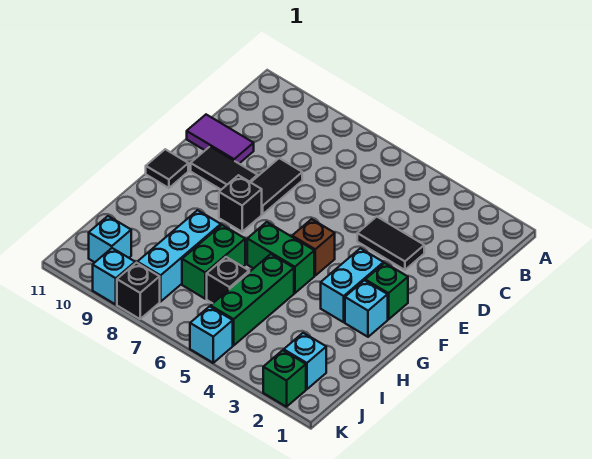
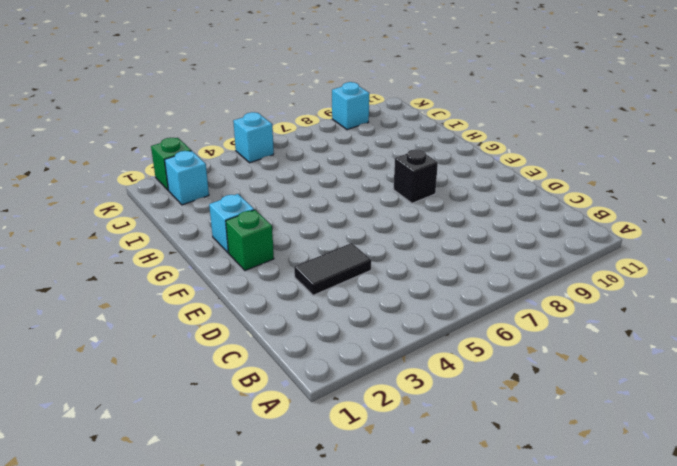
none -> black 1x2 tile [251,158,302,214]
none -> purple 1x2 tile [187,115,254,163]
none -> black 1x2 tile [191,147,258,190]

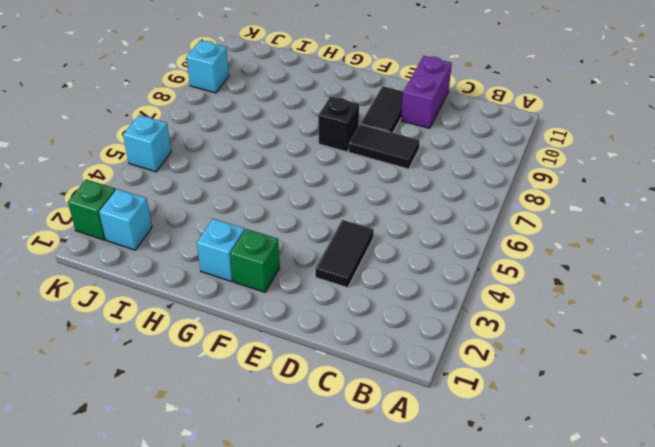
purple 1x2 brick [401,56,452,128] -> purple 1x2 tile [187,115,254,163]
none -> cyan 1x2 brick [321,248,384,322]
none -> brown 1x1 brick [292,219,335,275]
none -> black 1x1 tile [146,149,188,188]

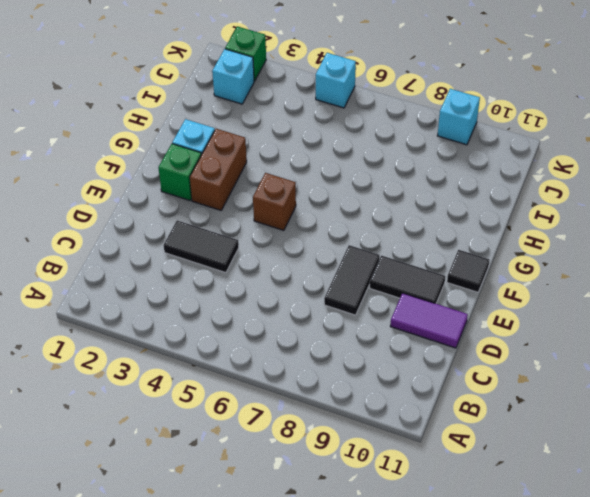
brown 1x2 brick [190,129,247,210] -> cyan 1x2 brick [321,248,384,322]
none -> black 1x1 brick [219,175,262,232]
none -> green 1x2 brick [247,222,314,293]
none -> green 1x3 brick [211,254,294,345]

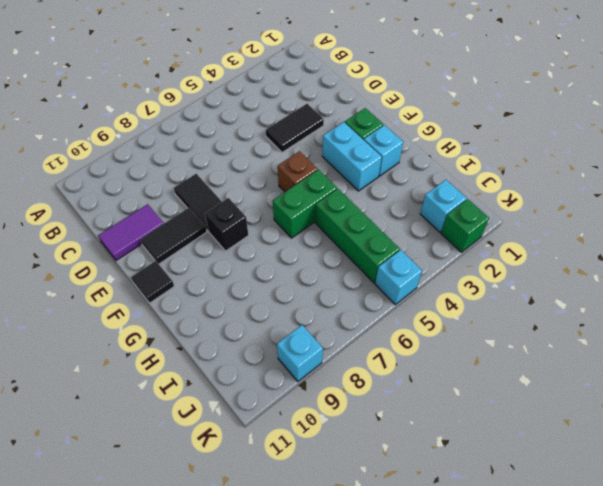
none -> green 1x2 brick [182,225,245,299]
none -> cyan 1x3 brick [137,210,221,302]
none -> black 1x1 brick [207,257,249,303]

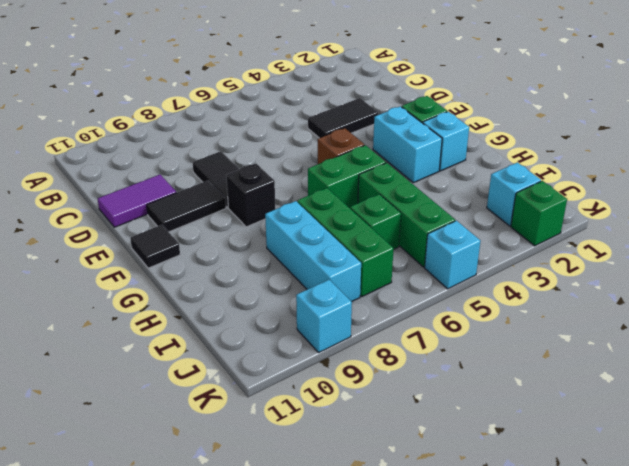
green 1x3 brick [297,188,394,297] -> green 1x2 brick [182,225,245,299]
green 1x1 brick [350,194,401,249] -> black 1x1 brick [207,257,249,303]
none -> cyan 1x1 brick [89,216,131,262]
none -> black 1x1 brick [117,263,160,319]

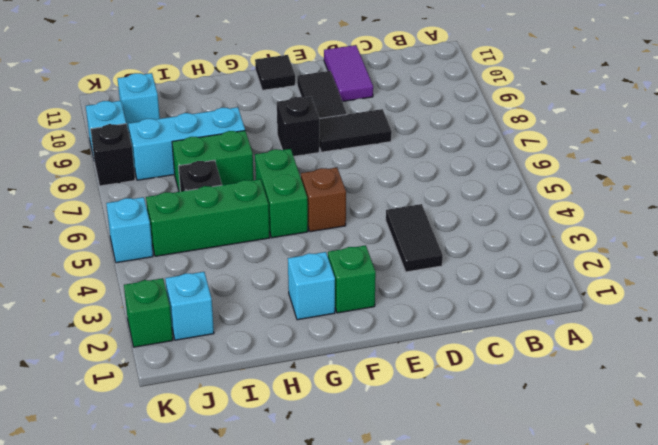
none -> cyan 1x2 brick [321,248,384,322]

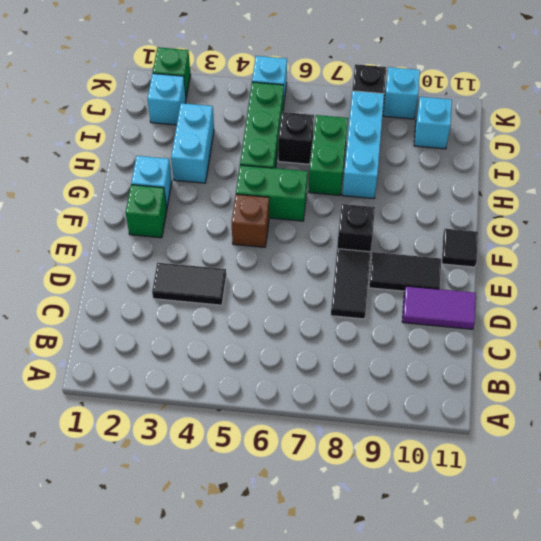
cyan 1x2 brick [171,103,214,183] -> cyan 1x2 brick moved to [321,248,384,322]

